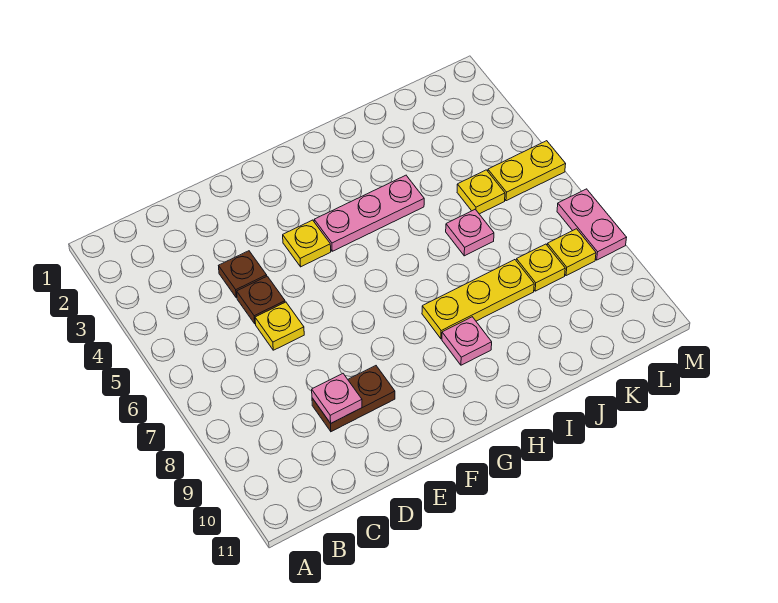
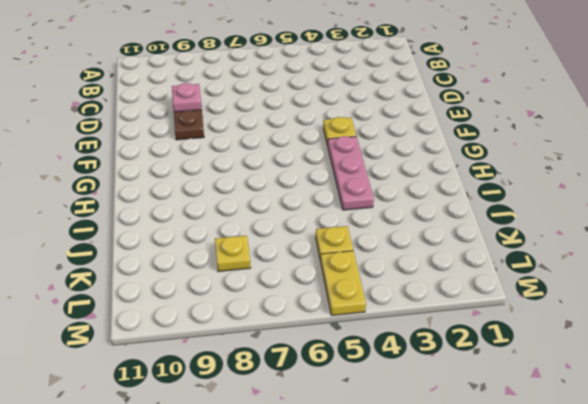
none -> brown 1x1 plate [219,251,267,298]
none -> brown 1x1 plate [237,276,285,324]
none -> yellow 1x1 plate [255,302,304,350]

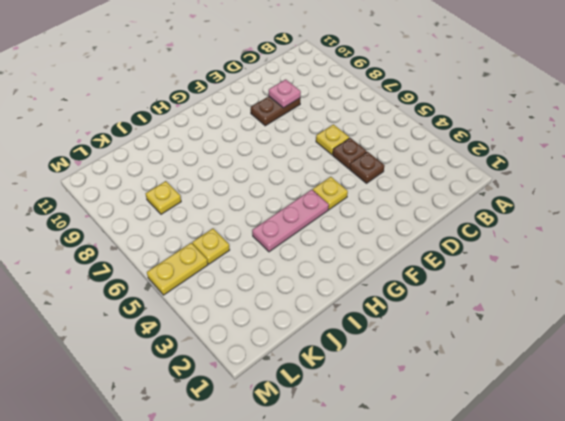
none -> yellow 1x3 plate [422,260,534,339]
none -> pink 1x1 plate [442,317,492,365]
none -> pink 1x1 plate [446,209,494,256]

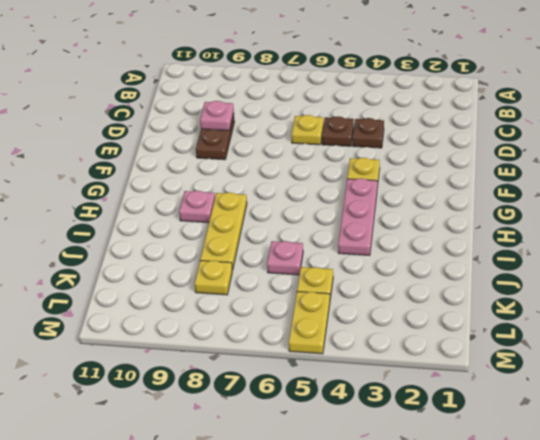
none -> yellow 1x1 plate [547,229,596,276]
none -> pink 1x2 plate [557,189,627,260]

